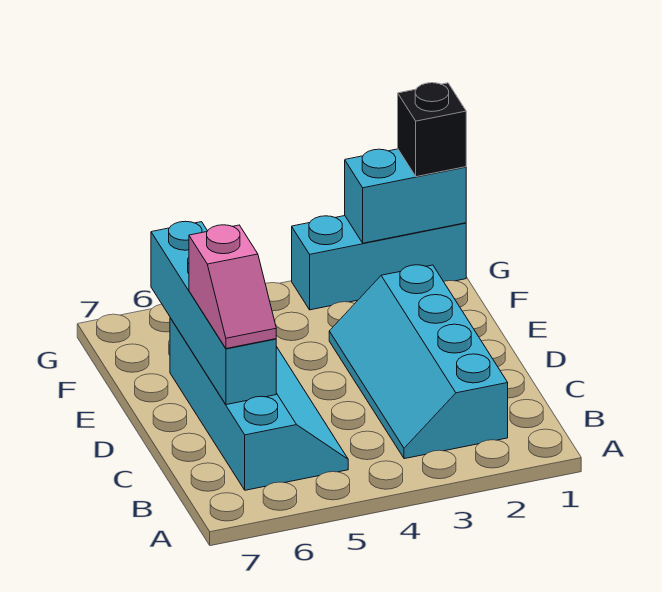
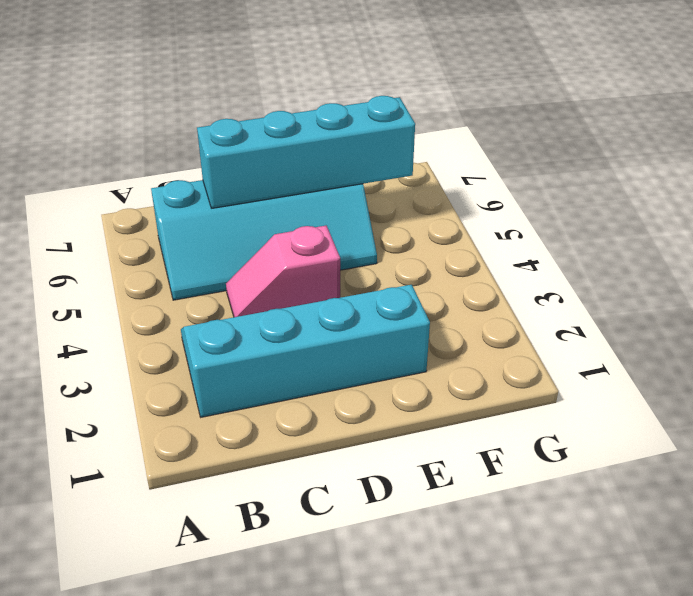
pink 1x2 slope [226,226,340,317] -> pink 1x2 slope moved to [189,225,276,349]
none -> cyan 1x3 brick [292,216,466,310]
none -> cyan 1x2 brick [345,149,466,243]

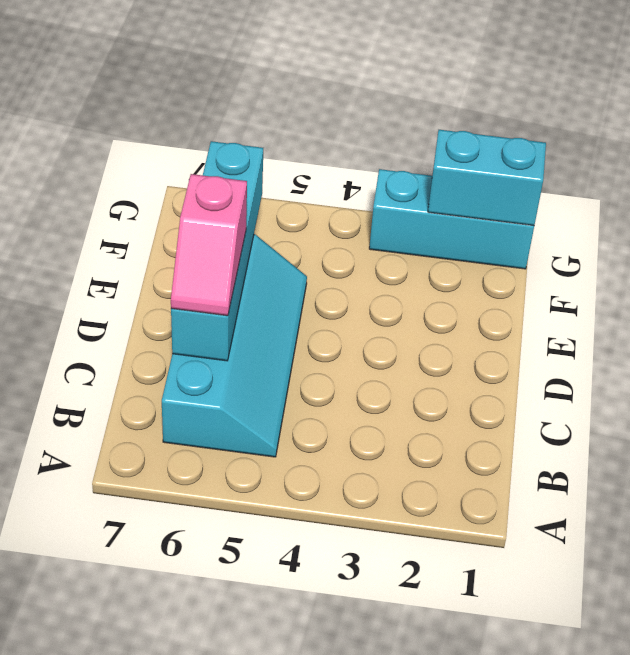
none -> cyan 2x4 slope [329,265,508,459]
none -> black 1x1 brick [398,83,466,177]

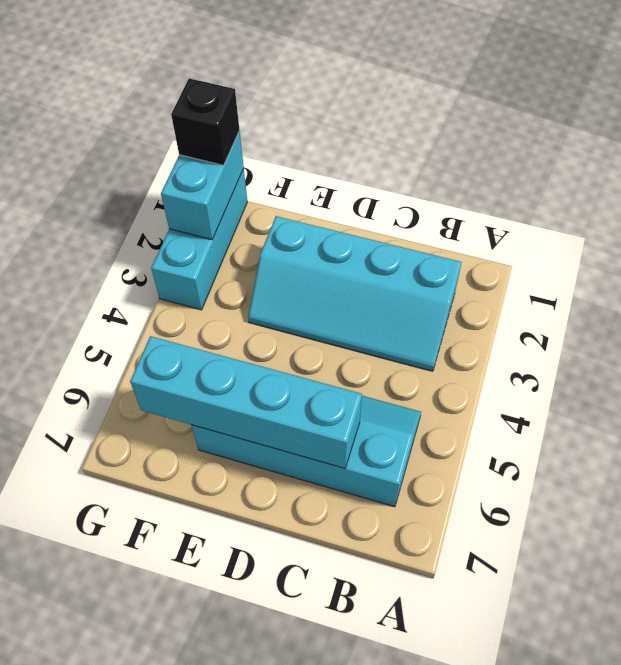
none -> pink 1x2 slope [189,225,276,349]

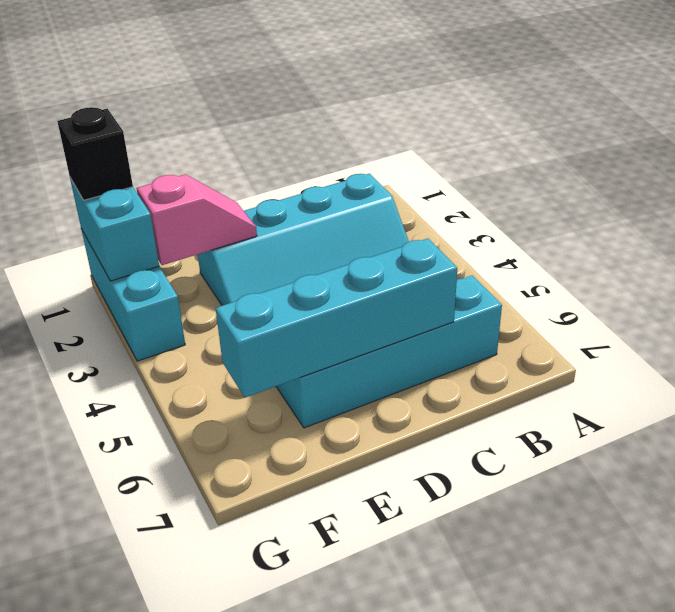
pink 1x2 slope [137,174,257,265] -> pink 1x2 slope moved to [189,225,276,349]

